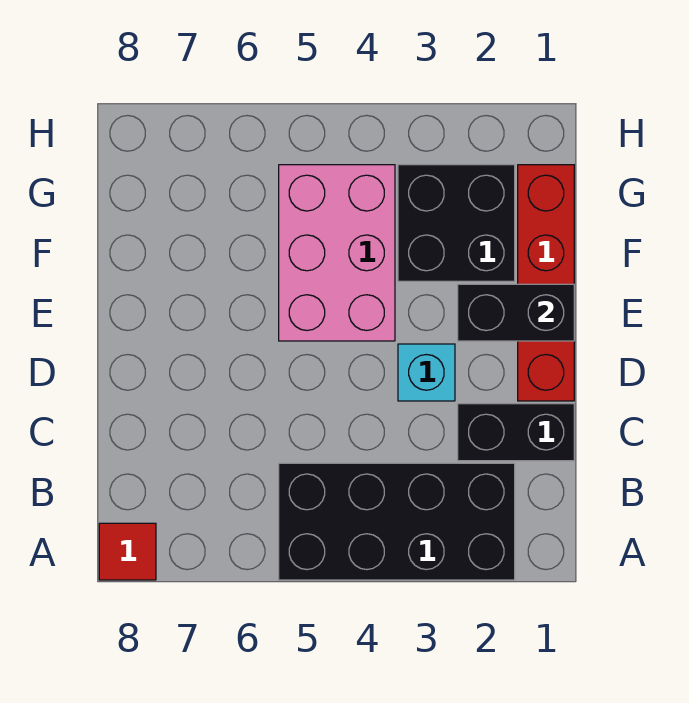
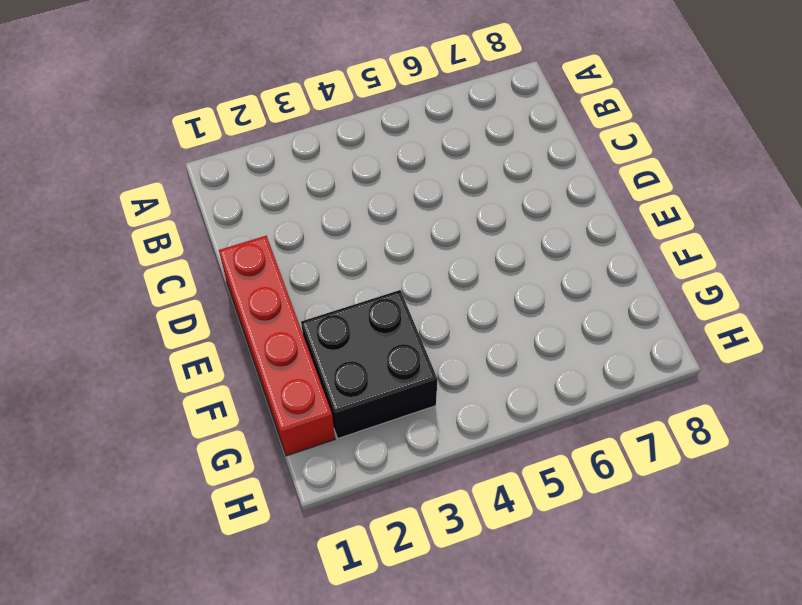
none -> black 2x4 brick [279,463,515,580]
none -> red 1x1 tile [99,523,156,580]

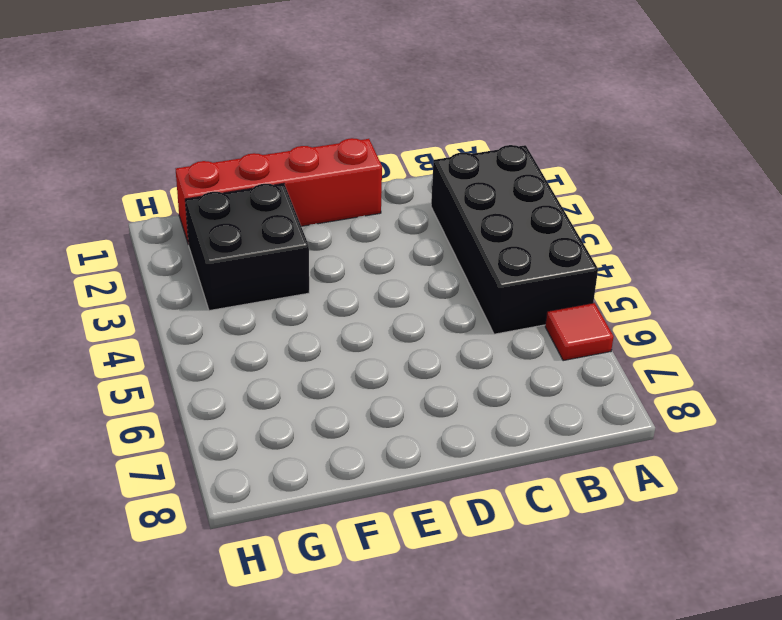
red 1x1 tile [545,303,614,361] -> red 1x1 tile moved to [99,523,156,580]
none -> black 1x2 brick [458,404,574,461]
none -> cyan 1x1 brick [398,344,455,401]

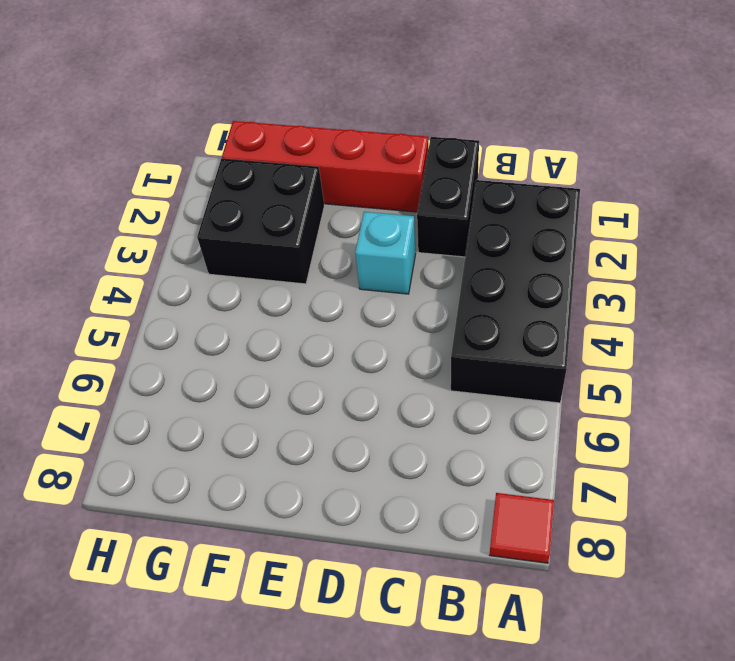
none -> pink 2x3 brick [279,165,395,341]
none -> black 1x2 brick [458,284,574,341]

